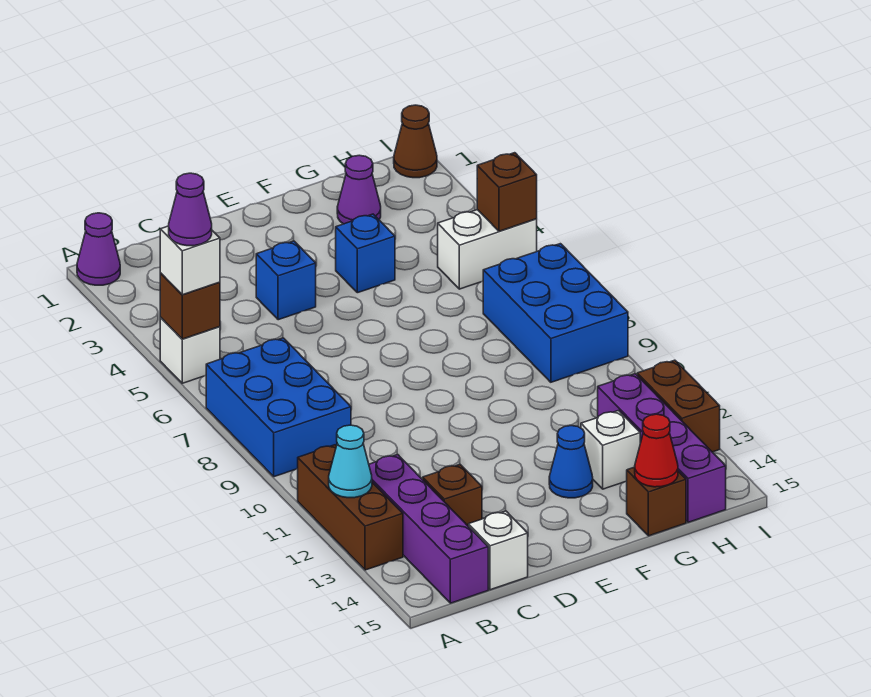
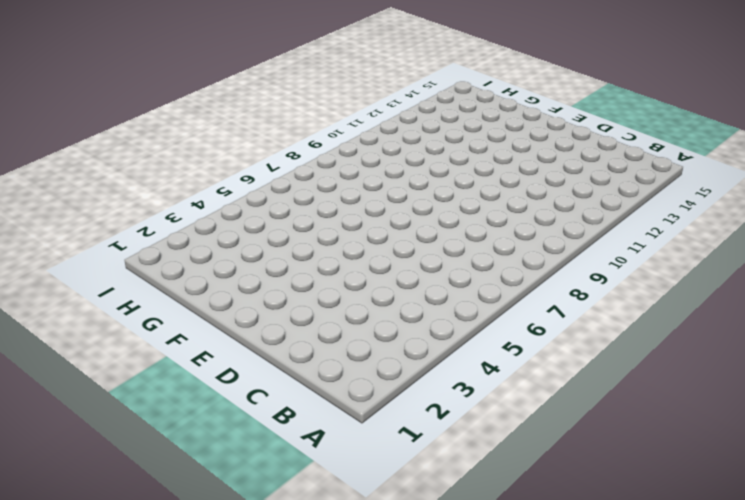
none -> purple 1x1 cone [77,213,120,285]
none -> white 1x1 brick [160,318,220,383]
none -> blue 2x3 brick [206,338,351,477]

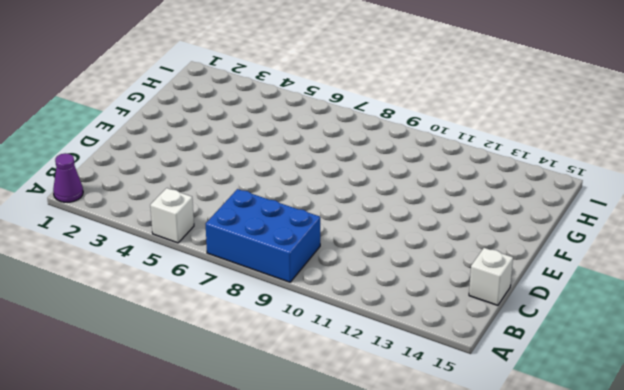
none -> brown 1x3 brick [298,445,403,570]
none -> purple 1x4 brick [369,454,488,603]
none -> brown 1x1 brick [423,465,482,526]

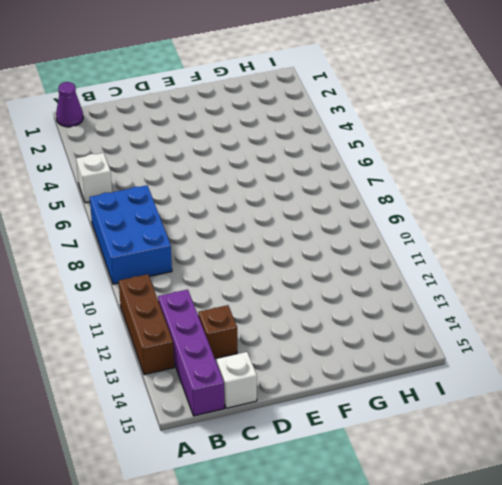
none -> blue 1x1 brick [256,241,316,320]
none -> blue 1x1 brick [336,214,395,293]
none -> blue 1x1 cone [549,426,593,498]

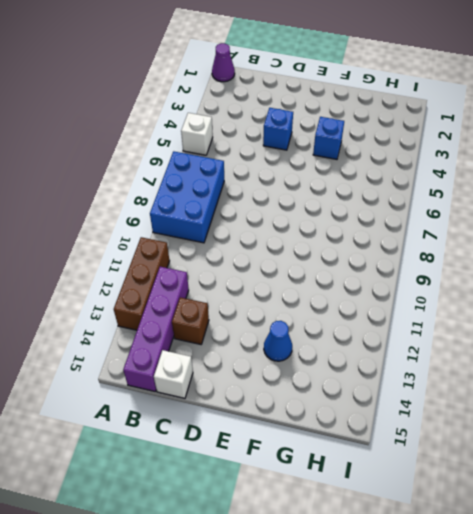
none -> purple 1x1 cone [337,155,381,224]
none -> white 1x1 brick [581,411,640,489]
none -> brown 1x1 brick [627,467,686,536]

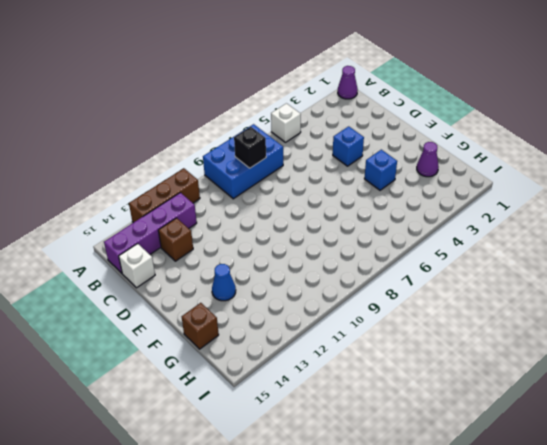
black 1x1 brick [234,127,266,168] -> none
none -> white 1x1 brick [581,411,640,489]
none -> white 1x2 brick [438,210,537,289]
none -> blue 2x3 brick [483,244,628,382]

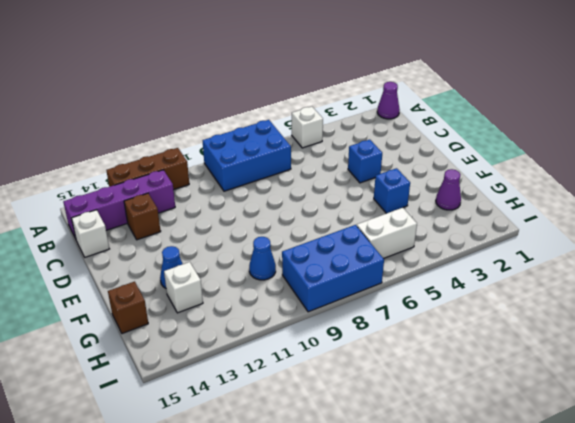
blue 1x1 cone [249,237,276,280] -> none
white 1x2 brick [357,208,417,259] -> white 1x2 brick turned to [438,210,537,289]
none -> purple 1x4 brick [598,374,726,522]
none -> brown 1x1 cone [394,105,437,178]
none -> brown 1x2 brick [637,360,720,452]

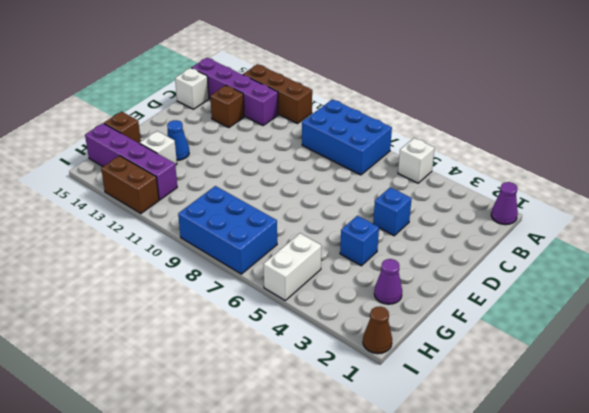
none -> brown 1x1 brick [160,273,220,339]
none -> cyan 1x1 cone [329,425,372,498]
none -> red 1x1 cone [635,414,678,487]

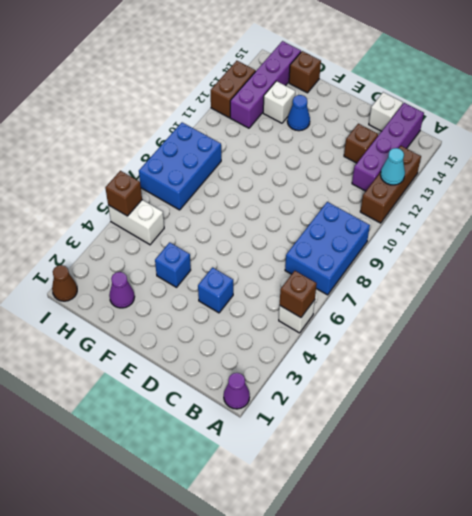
none -> red 1x1 cone [635,414,678,487]
none -> white 1x1 brick [160,226,220,295]
none -> purple 1x1 cone [169,173,212,246]

